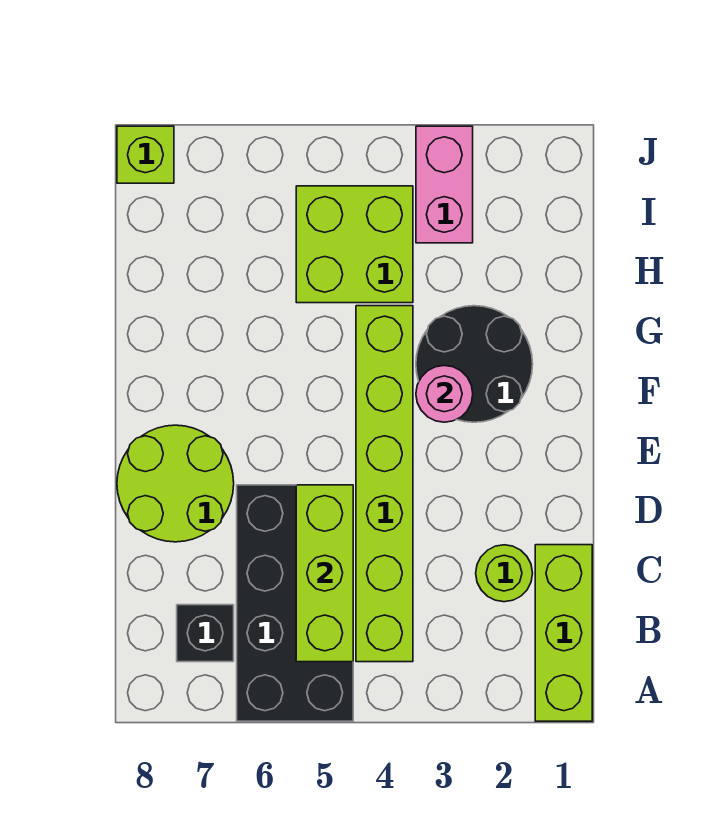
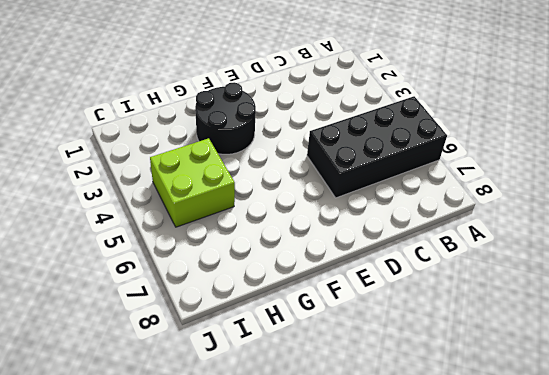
none -> lime 1x3 brick [535,545,592,721]
none -> lime 1x6 brick [356,306,413,662]
none -> black 1x1 brick [177,605,234,662]

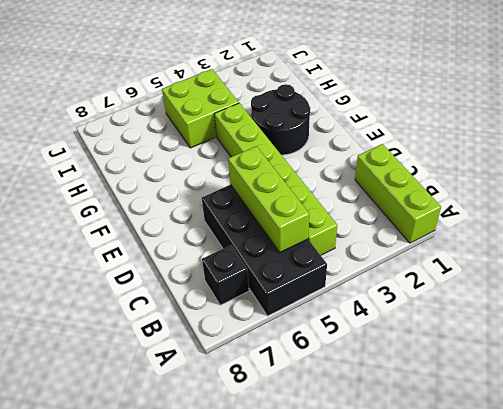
none -> lime 1x1 round brick [476,545,533,602]
none -> lime 2x2 round brick [117,425,234,542]
none -> pink 1x2 brick [416,126,473,243]

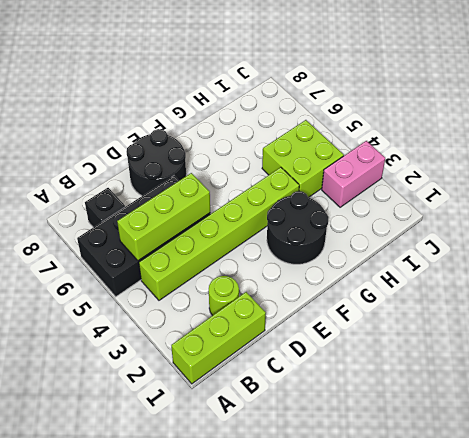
black 2x2 round brick [126,129,186,196] -> lime 2x2 round brick [117,425,234,542]
none -> lime 1x1 brick [117,126,174,183]
none -> pink 1x1 round brick [416,366,473,422]

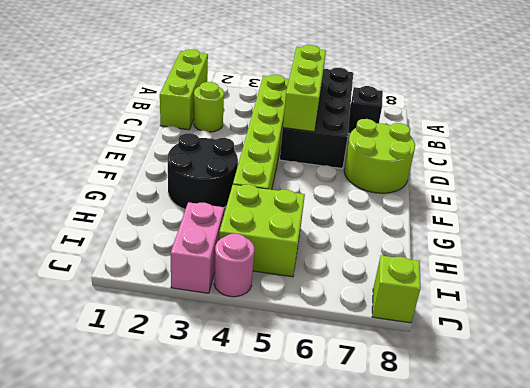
pink 1x1 round brick [214,234,254,297] -> pink 1x1 round brick moved to [416,366,473,422]

